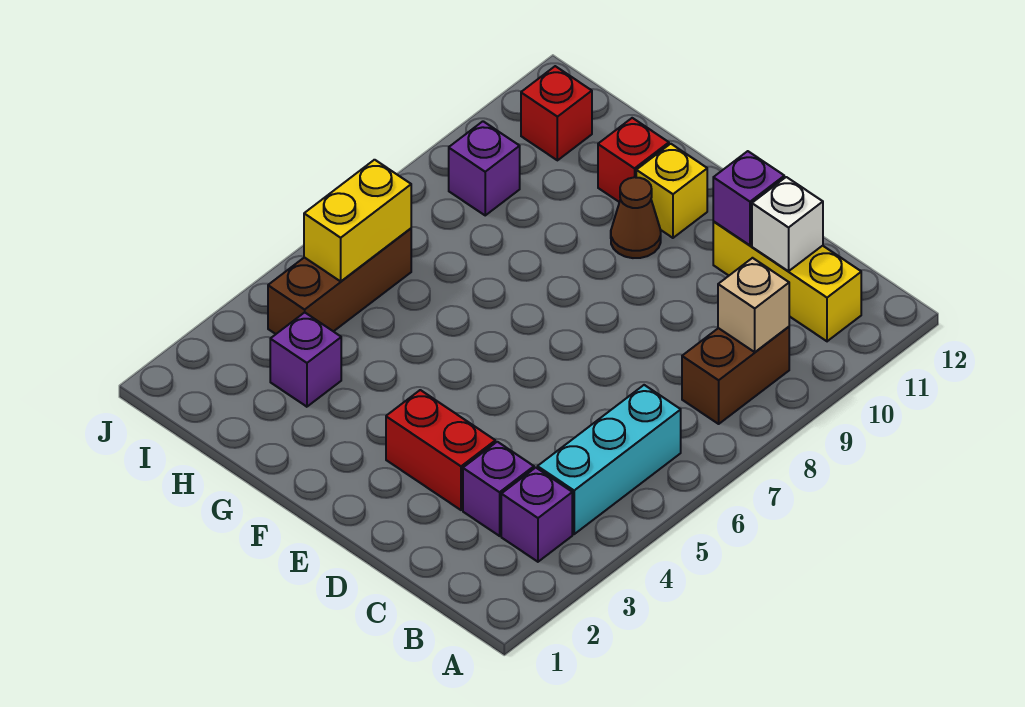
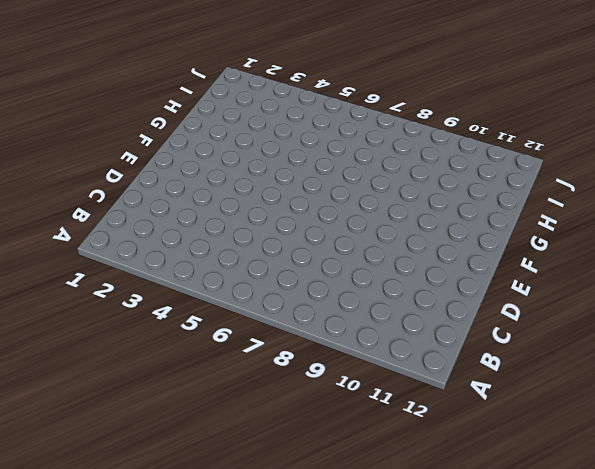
none -> purple 1x1 brick [501,468,572,562]
none -> cyan 1x3 brick [538,385,681,534]
none -> brown 1x2 brick [682,327,789,424]

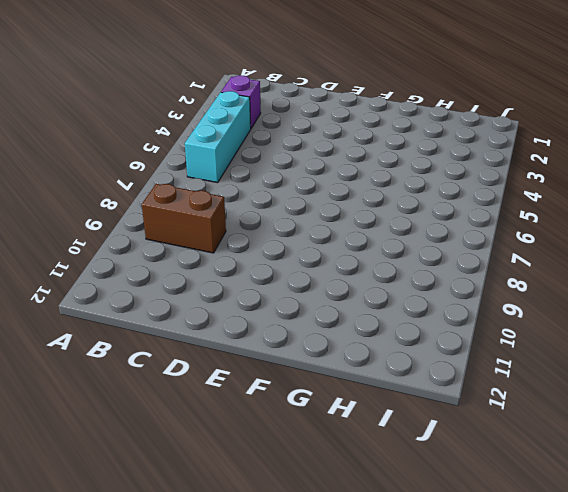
brown 1x2 brick [142,184,226,253] -> brown 1x2 brick turned to [682,327,789,424]
none -> yellow 1x3 brick [713,222,861,341]
none -> purple 1x1 brick [463,442,534,536]
none -> red 1x2 brick [386,390,495,510]

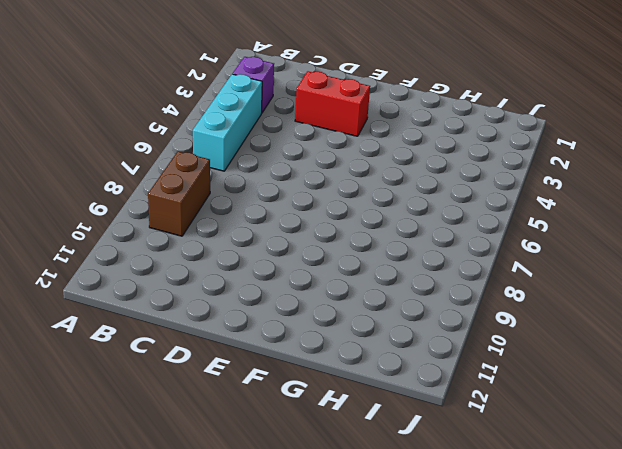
none -> yellow 1x3 brick [713,222,861,341]
none -> purple 1x1 brick [463,442,534,536]
none -> brown 1x1 cone [611,177,661,258]

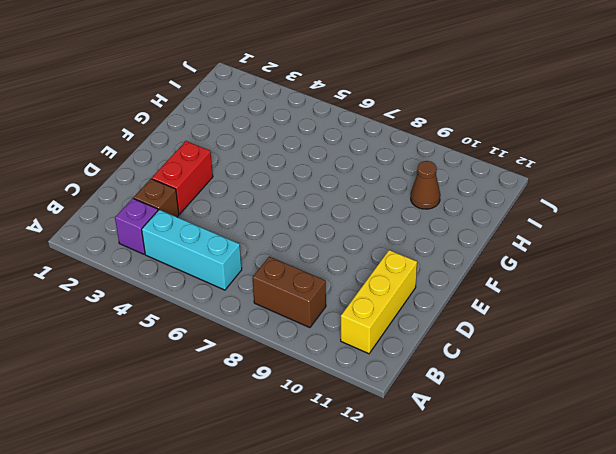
brown 1x1 brick [134,179,179,217] -> purple 1x1 brick [463,442,534,536]
brown 1x1 cone [411,161,440,209] -> brown 1x1 cone moved to [611,177,661,258]
none -> yellow 1x1 brick [636,144,707,238]
none -> red 1x1 brick [598,118,669,202]
none -> purple 1x1 brick [270,312,341,407]

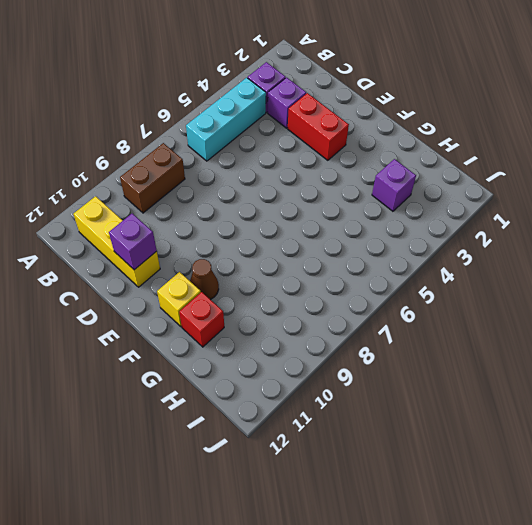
none -> brown 1x3 brick [268,229,411,334]
none -> purple 1x1 brick [449,121,520,215]
none -> red 1x1 brick [521,66,592,160]

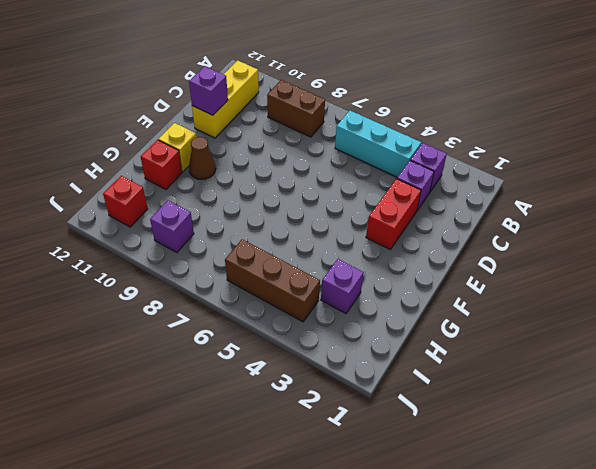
none -> tan 1x1 brick [718,258,789,352]
none -> white 1x1 brick [752,177,823,271]
none -> yellow 1x2 brick [304,160,411,281]

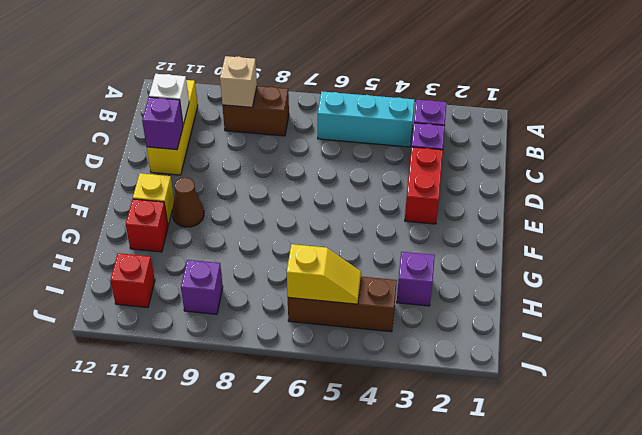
yellow 1x2 slope [287,244,361,304] -> yellow 1x2 brick [304,160,411,281]

